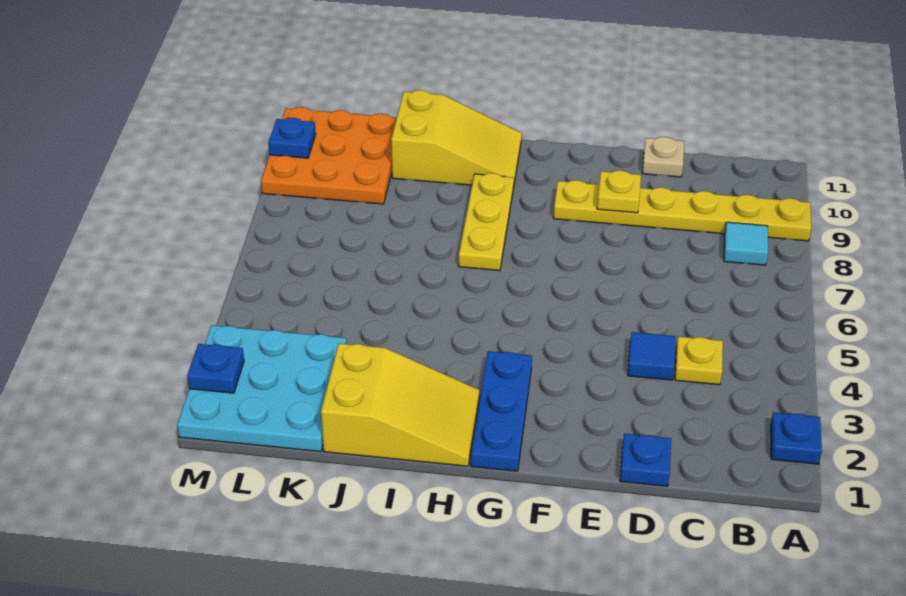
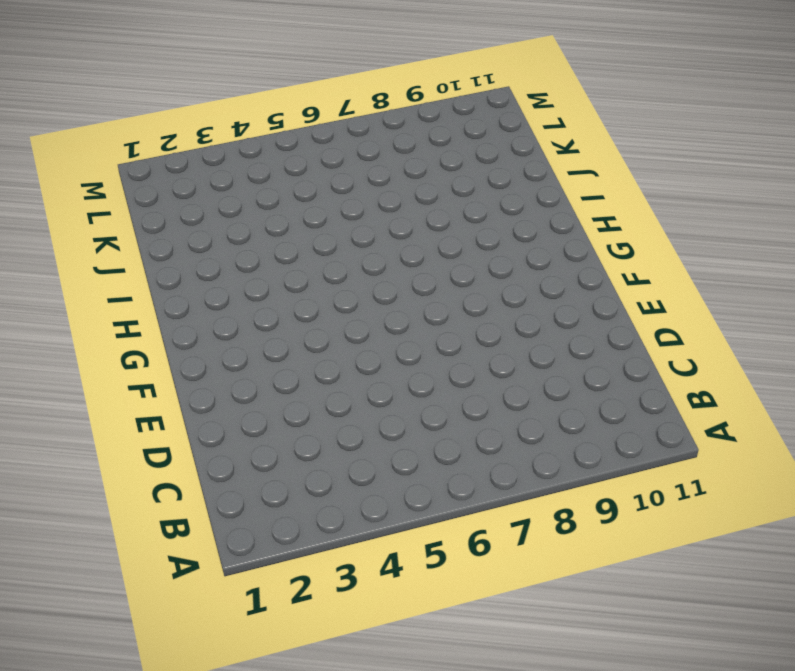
none -> blue 1x1 plate [771,412,822,464]
none -> yellow 1x6 plate [554,180,811,241]
none -> cyan 1x1 tile [724,222,768,265]

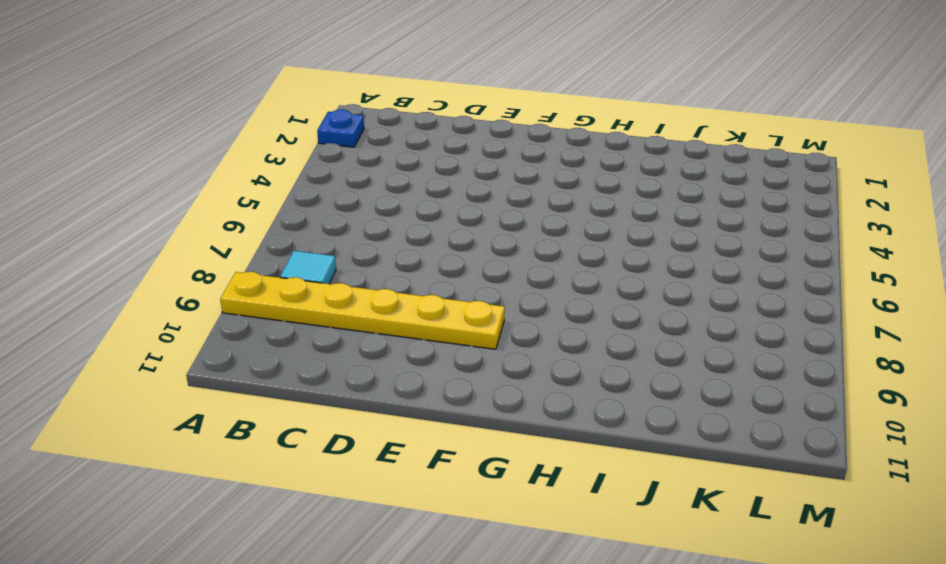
none -> yellow 1x1 plate [675,336,723,385]
none -> blue 1x1 plate [620,434,671,486]
none -> blue 1x1 tile [628,332,676,380]

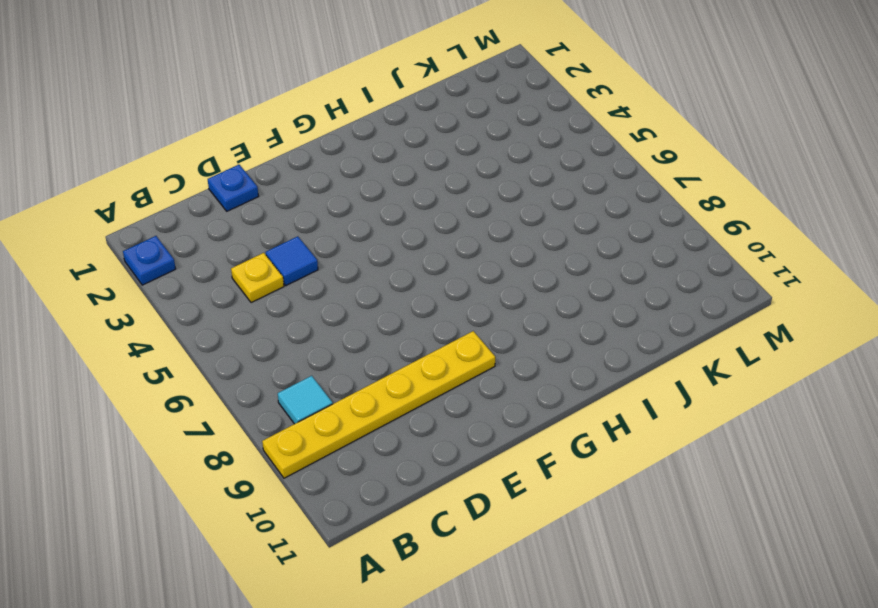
none -> tan 1x1 plate [642,137,684,177]
none -> blue 1x3 plate [471,351,532,471]
none -> yellow 2x3 slope [321,343,480,466]

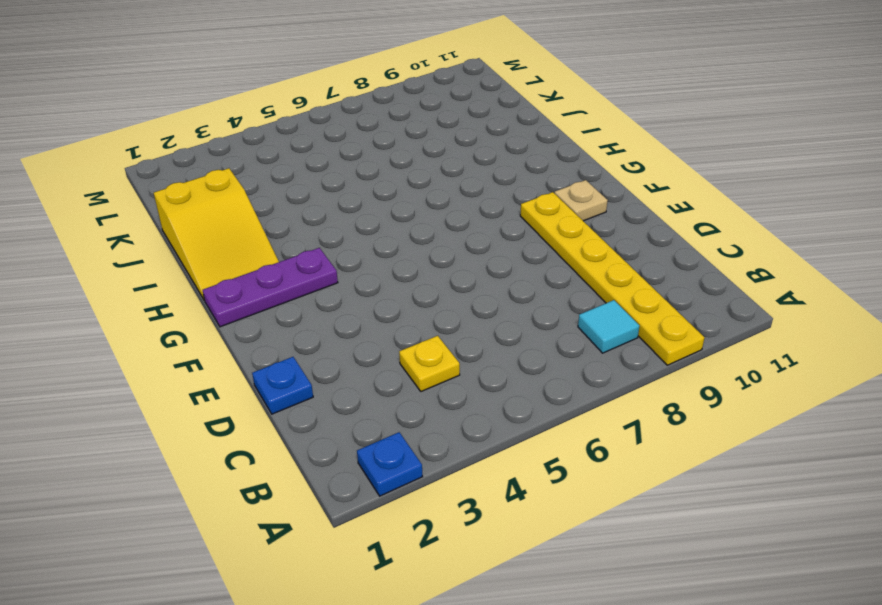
tan 1x1 plate [554,180,608,221] -> tan 1x1 plate moved to [642,137,684,177]
purple 1x3 plate [203,248,338,327] -> blue 1x3 plate [471,351,532,471]
none -> blue 1x1 tile [628,332,676,380]
none -> yellow 1x3 plate [459,173,514,270]
none -> yellow 2x3 slope [391,90,522,188]

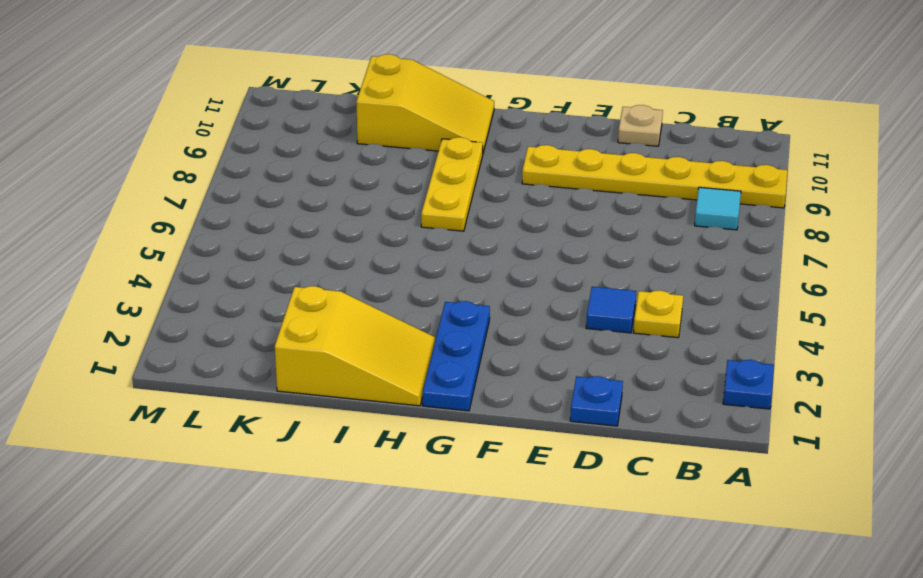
none -> cyan 3x3 plate [177,325,346,452]
none -> orange 3x3 plate [261,107,397,204]
none -> yellow 1x1 plate [597,170,641,213]

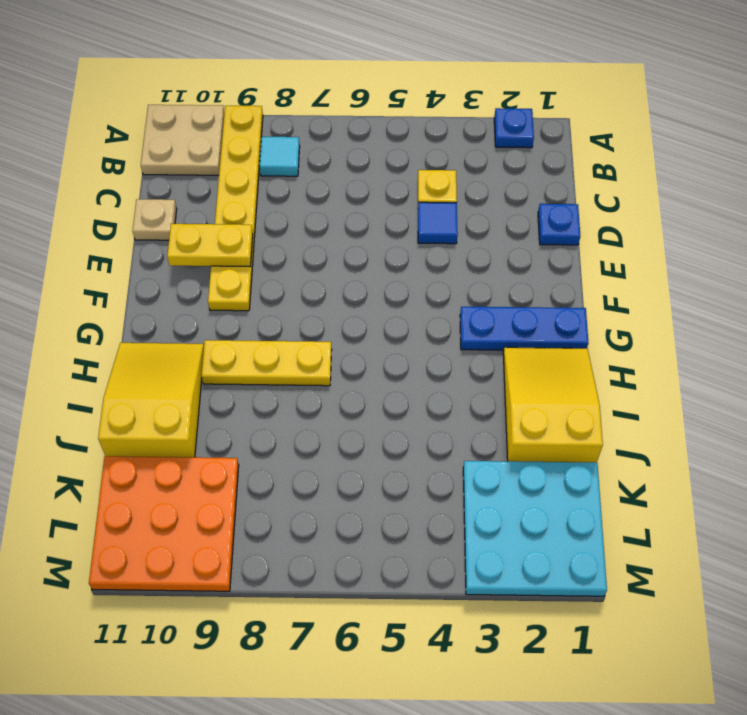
tan 2x2 plate [141,105,224,175] -> none
yellow 1x2 plate [167,224,253,267] -> yellow 1x1 plate [597,170,641,213]
none -> blue 1x1 plate [187,344,244,393]
none -> blue 1x1 plate [268,118,316,158]

